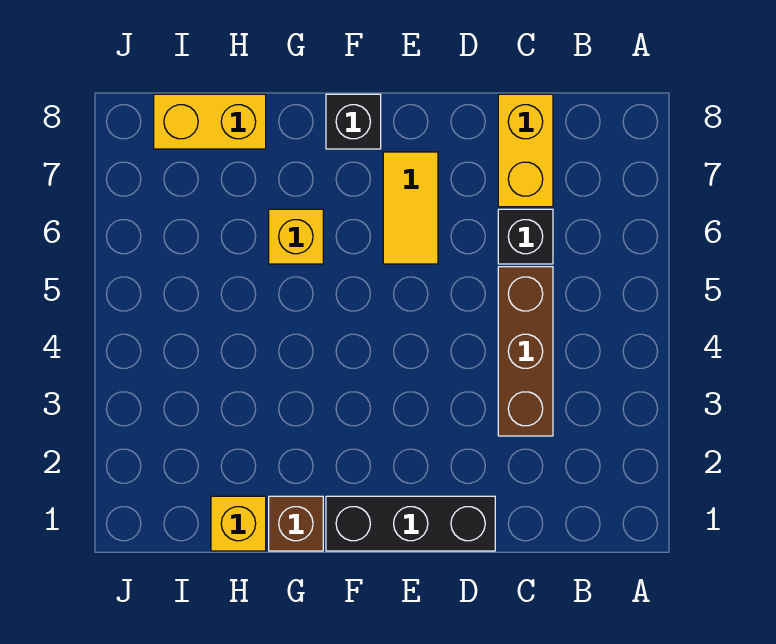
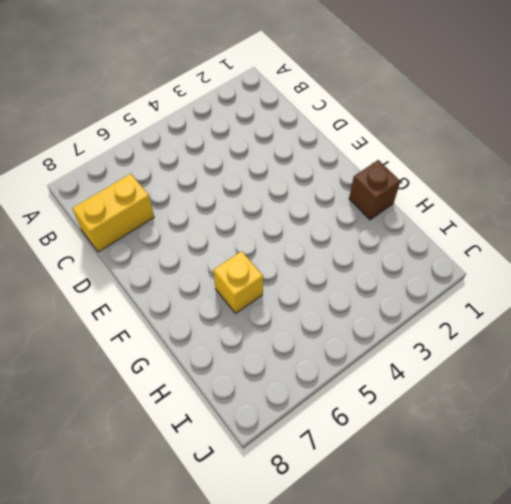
none -> brown 1x3 brick [498,267,553,436]
none -> black 1x1 brick [498,209,553,264]

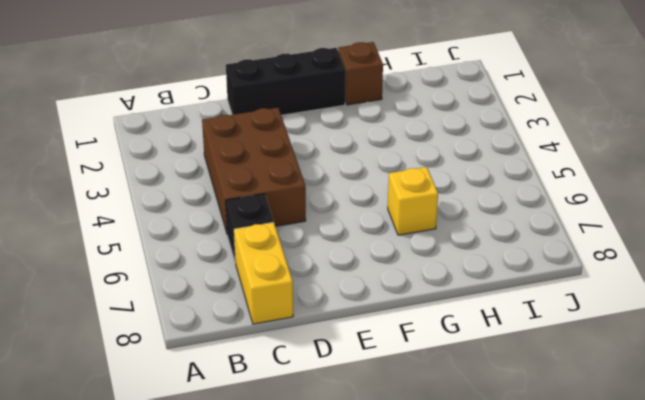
brown 2x3 brick [202,108,306,233] -> brown 1x3 brick [498,267,553,436]
none -> yellow 1x2 tile [383,152,438,264]
none -> black 1x1 brick [326,94,381,149]

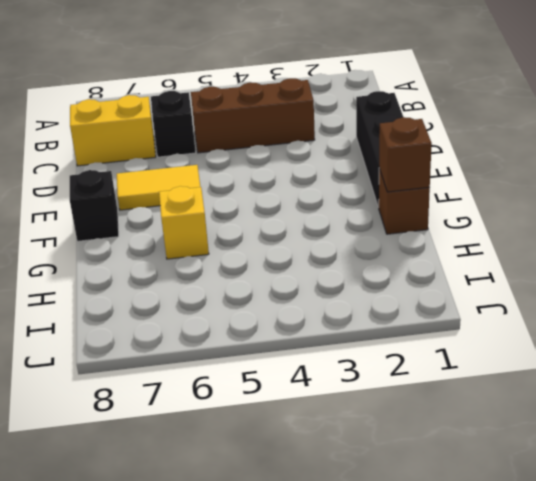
brown 1x1 brick [379,117,432,192] -> none
none -> yellow 1x1 brick [211,496,266,551]
none -> yellow 1x2 brick [154,94,266,149]

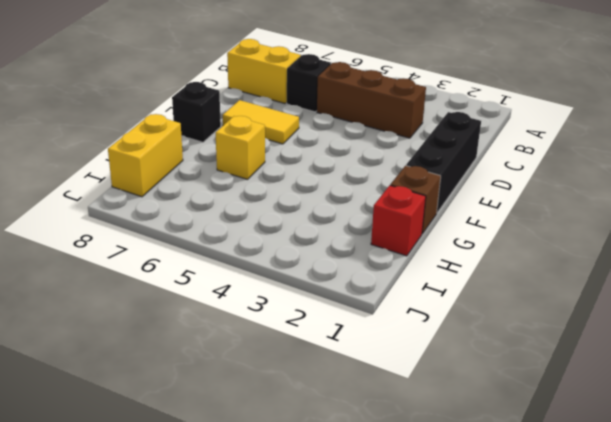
red 1x1 brick [371,186,426,256] -> yellow 1x1 brick [211,496,266,551]

